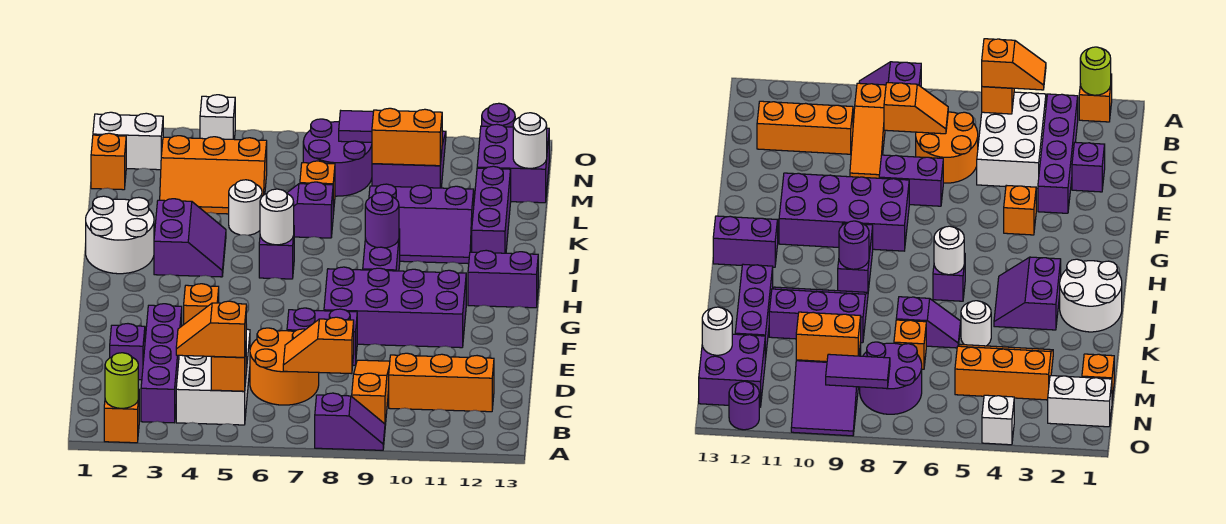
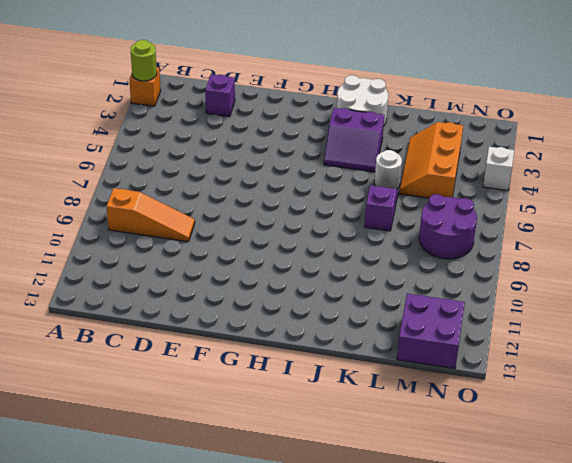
none -> purple 1x2 slope [315,393,385,450]
none -> purple 1x4 brick [141,304,182,423]
none -> white 2x3 brick [176,329,250,425]
none -> orange 2x2 round brick [250,328,319,405]

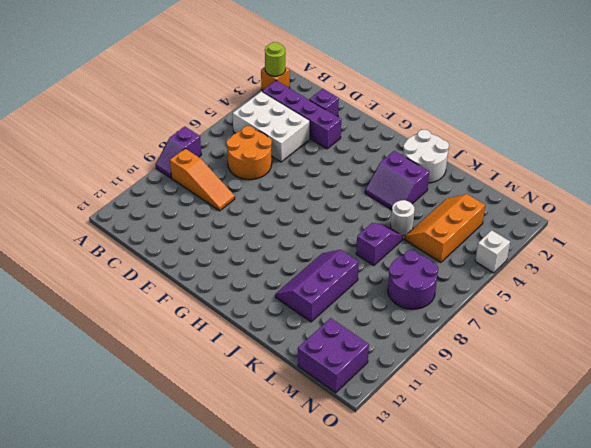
none -> orange 1x3 brick [389,353,494,412]
none -> purple 1x2 brick [287,308,357,365]
none -> orange 1x1 brick [184,284,219,324]
none -> purple 2x4 brick [324,267,466,348]

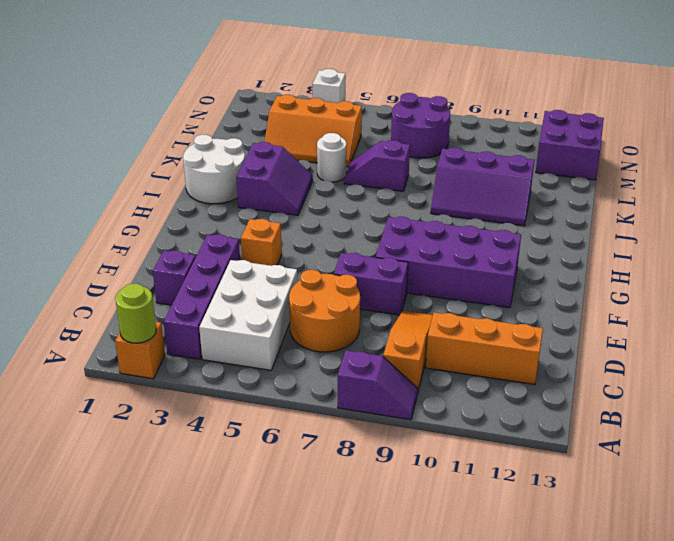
none -> purple 1x2 brick [363,229,400,271]
none -> purple 1x2 brick [468,250,538,308]
none -> purple 1x1 brick [259,236,294,279]
none -> purple 1x3 brick [472,166,511,253]

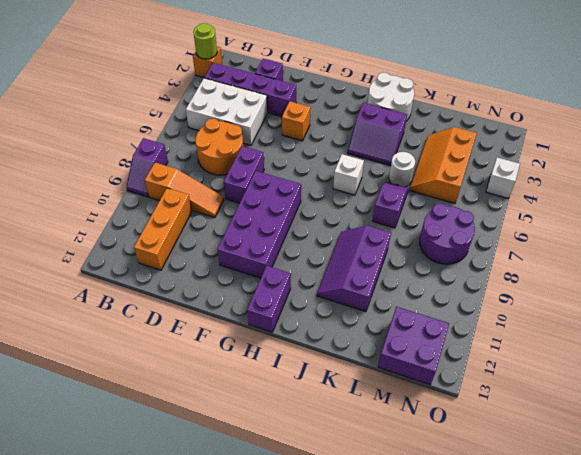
white 1x1 brick [333,154,364,195] -> purple 1x1 brick [259,236,294,279]
none -> purple 1x2 brick [363,229,400,271]
none -> purple 1x3 brick [472,166,511,253]
none -> orange 1x1 brick [300,161,335,214]
none -> orange 1x1 brick [91,133,126,190]

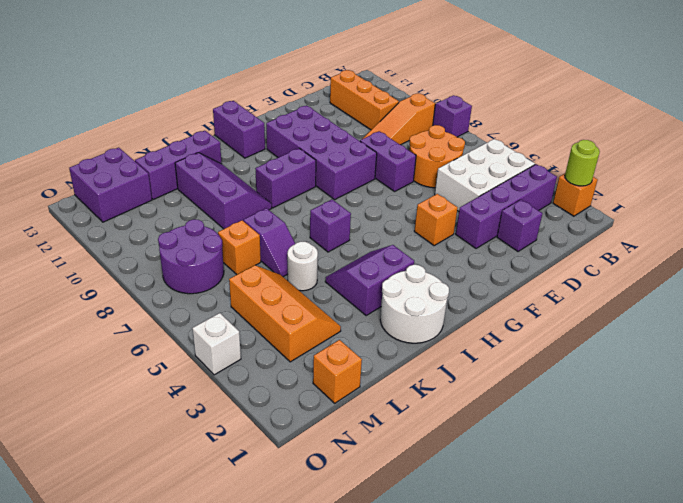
none -> purple 2x3 slope [372,131,446,188]
none -> white 1x2 brick [93,112,163,170]
none -> purple 1x1 round brick [482,103,515,127]
none -> orange 1x1 brick [211,349,246,391]

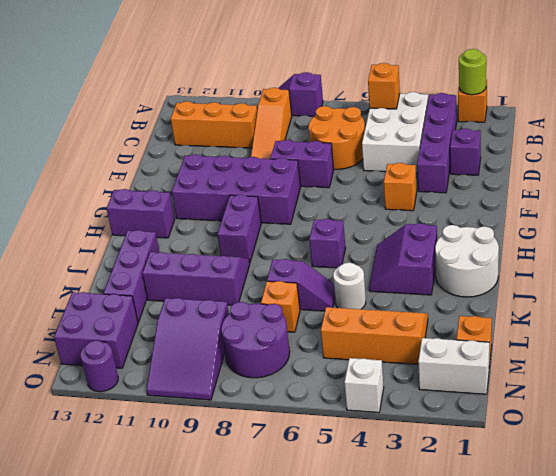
none -> orange 1x2 slope [283,317,354,374]
none -> white 1x1 round brick [260,189,294,245]
none -> purple 1x1 round brick [365,192,399,248]
none -> orange 1x2 brick [372,108,442,166]

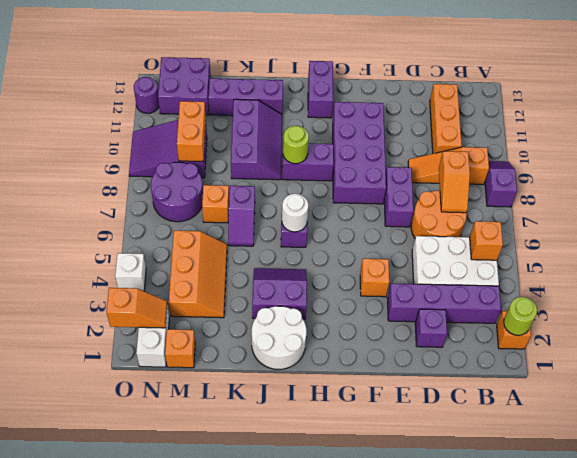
lime 1x1 round brick [283,126,309,164] -> purple 1x1 round brick [365,192,399,248]
orange 1x2 slope [106,288,167,328] -> orange 1x2 slope turned to [176,301,246,357]
none -> white 1x1 round brick [229,180,262,235]
none -> white 1x1 round brick [513,113,547,168]
none -> purple 1x2 tile [339,111,373,142]

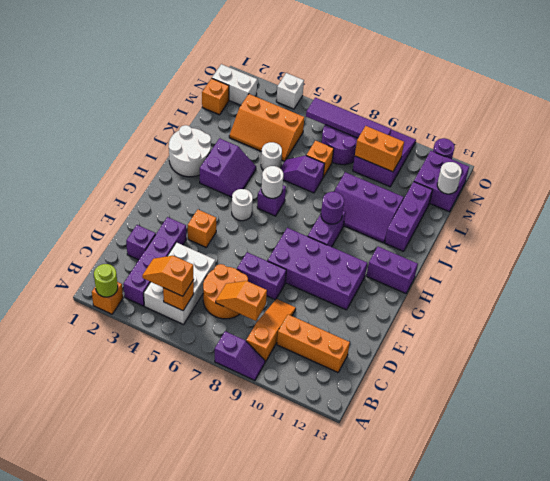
white 1x1 round brick [232,189,253,221] -> none
purple 1x4 tile [306,98,391,138] -> purple 1x2 tile [339,111,373,142]

